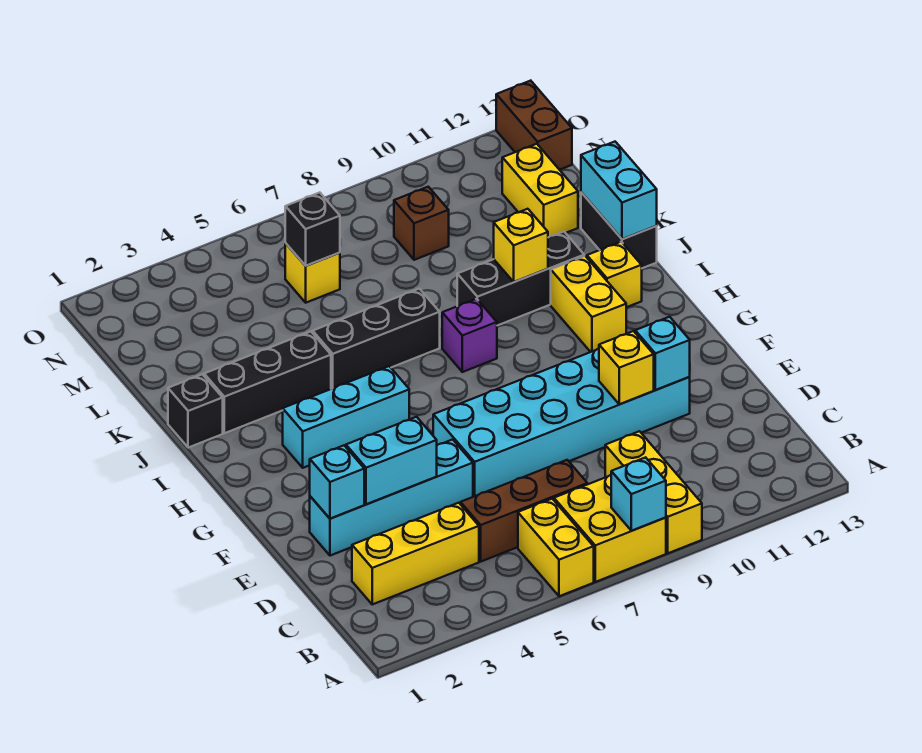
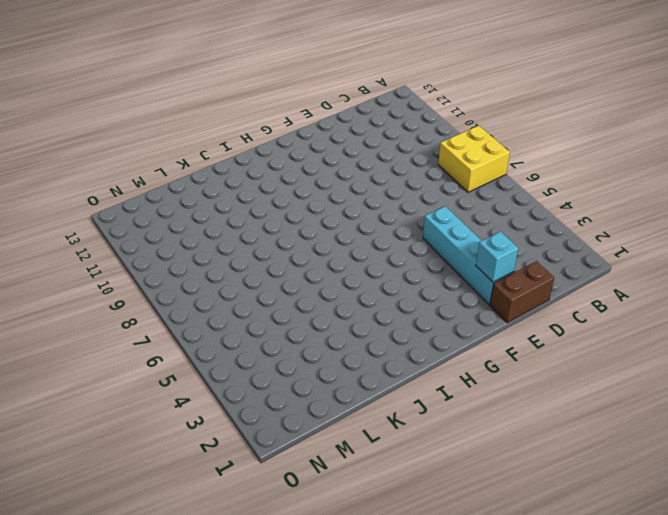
brown 1x2 brick [490,261,554,323] -> brown 1x2 brick moved to [496,81,572,170]
none -> yellow 1x2 brick [518,499,594,596]
none -> yellow 1x3 brick [605,431,702,553]
none -> yellow 1x3 brick [352,503,479,604]

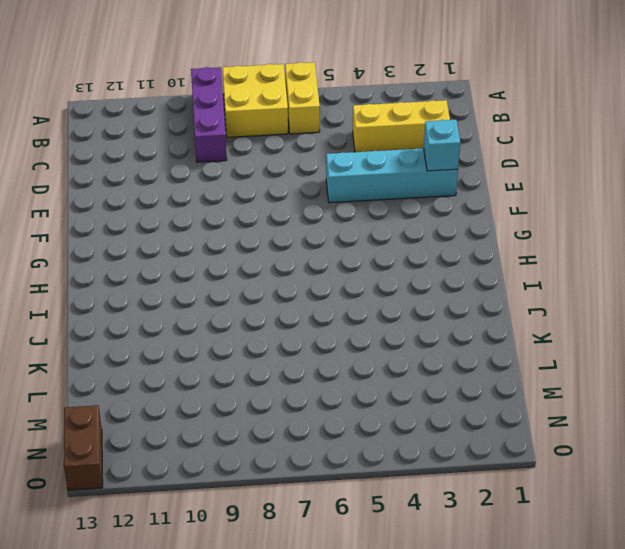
purple 1x3 brick [191,67,227,162] -> yellow 1x3 brick [605,431,702,553]
none -> brown 1x3 brick [461,460,587,562]
none -> cyan 2x6 brick [433,348,690,497]
none -> cyan 1x3 brick [283,366,409,468]

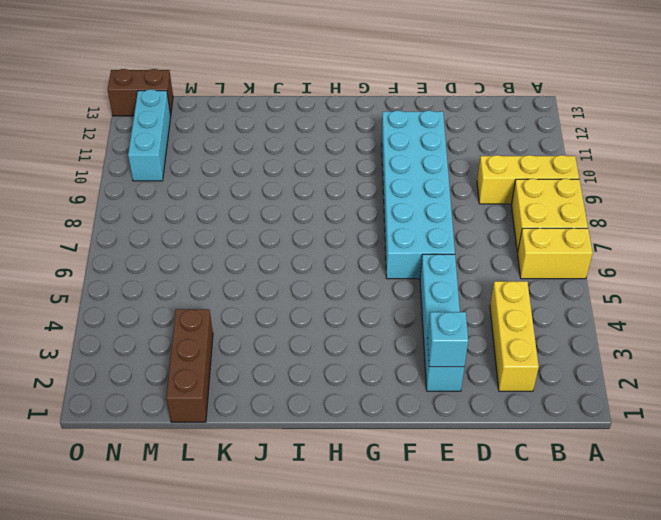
brown 1x3 brick [166,309,213,422] -> brown 1x3 brick moved to [461,460,587,562]
cyan 1x3 brick [128,89,171,181] -> cyan 1x3 brick moved to [283,366,409,468]
none -> yellow 1x2 brick [551,256,626,352]
none -> purple 1x1 brick [442,299,497,372]
none -> yellow 1x1 brick [587,242,642,307]

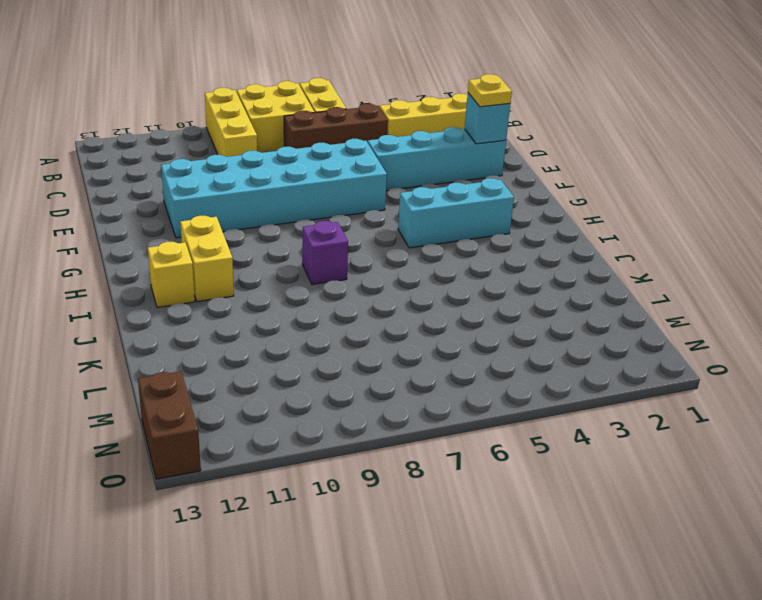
yellow 1x1 plate [468,74,512,107] -> none
none -> black 1x1 brick [168,374,223,448]
none -> black 1x3 brick [204,332,331,433]
none -> black 1x3 brick [313,289,440,389]

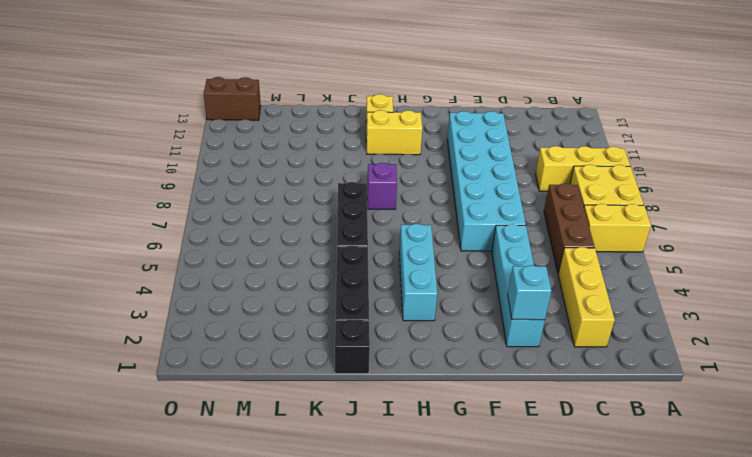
none -> black 1x3 brick [457,232,584,326]
none -> black 1x2 brick [581,192,657,268]
none -> yellow 1x2 brick [502,144,578,237]

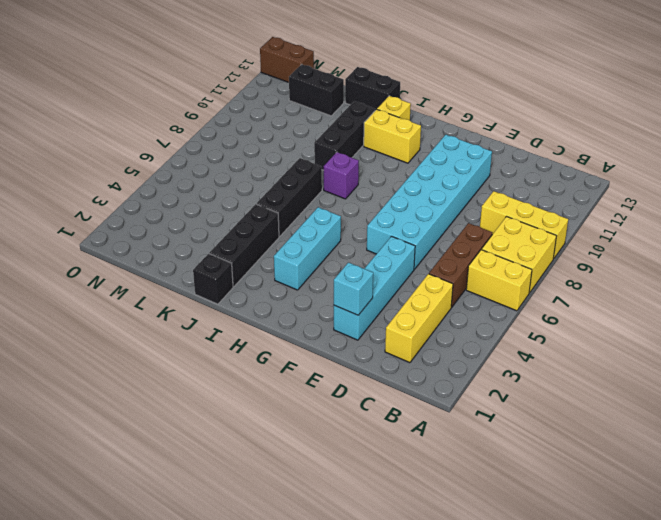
black 1x2 brick [289,64,344,116] -> yellow 1x2 brick [502,144,578,237]
none -> yellow 1x1 brick [285,243,340,303]
none -> brown 1x1 brick [394,187,449,260]
none -> cyan 1x1 brick [611,457,666,531]

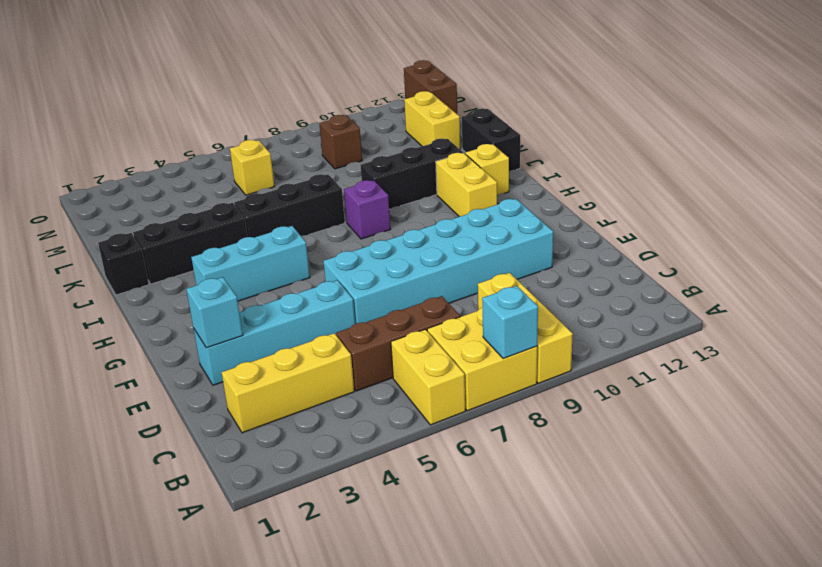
none -> cyan 1x2 brick [346,417,437,504]
none -> yellow 1x1 brick [599,331,654,404]
none -> cyan 1x1 brick [635,317,690,390]

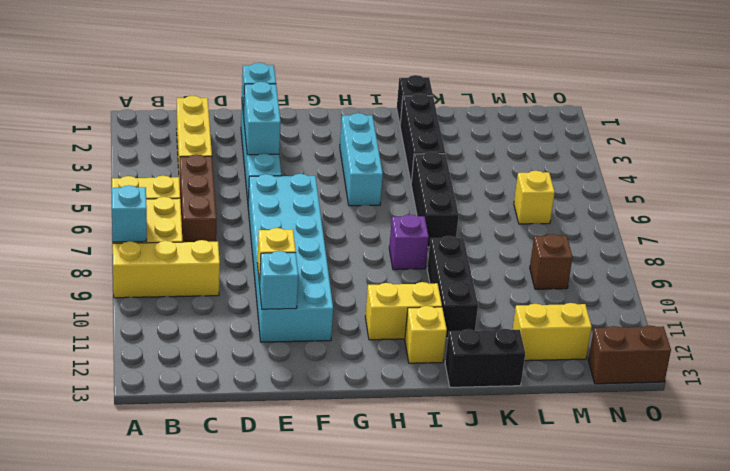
none -> yellow 1x1 brick [494,209,548,282]
none -> cyan 1x2 brick [581,142,657,239]
none -> black 1x1 brick [285,193,340,266]

